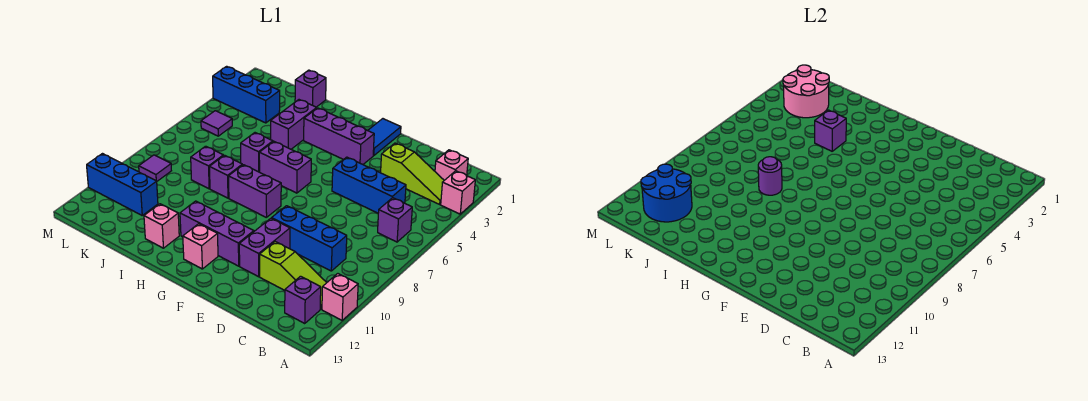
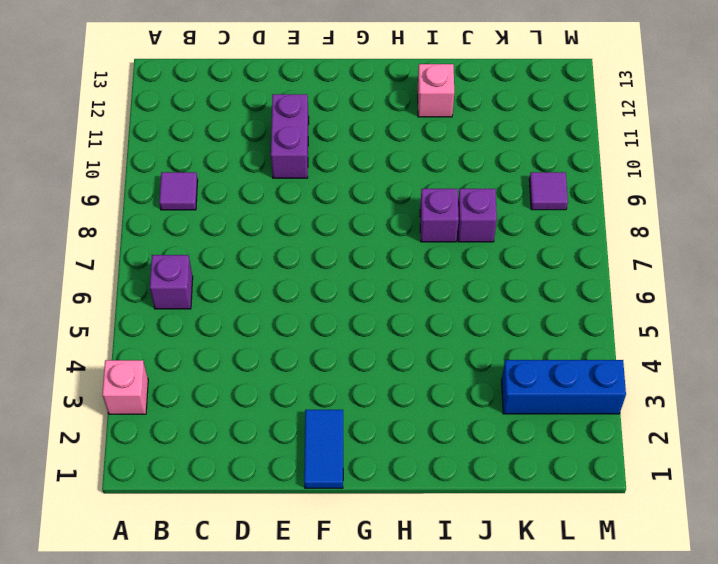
purple 1x1 tile [159,172,198,210] -> purple 1x1 tile moved to [201,111,232,136]
none -> pink 1x1 brick [322,274,358,320]
none -> pink 1x1 brick [435,150,468,180]
none -> lime 1x3 slope [381,143,444,204]
none -> lime 1x3 slope [260,242,327,309]

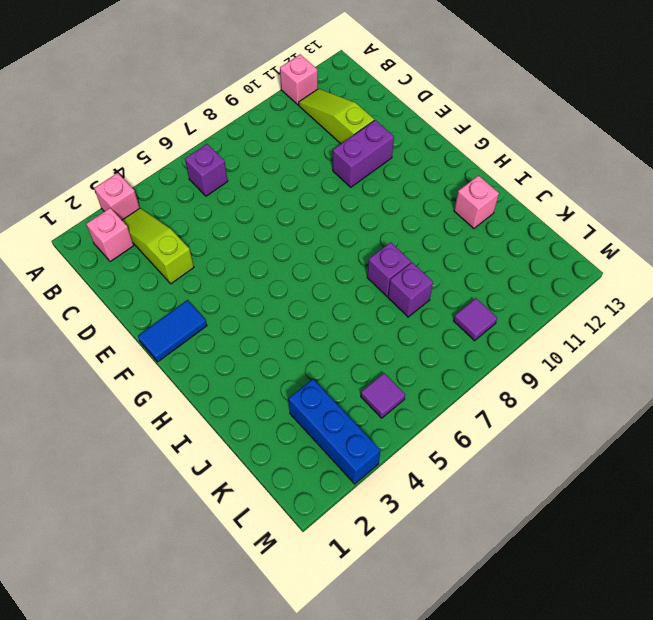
none -> purple 1x1 brick [285,276,321,323]
none -> blue 1x3 brick [332,157,406,213]
none -> blue 1x3 brick [272,206,347,271]
none -> purple 1x3 brick [304,108,374,164]

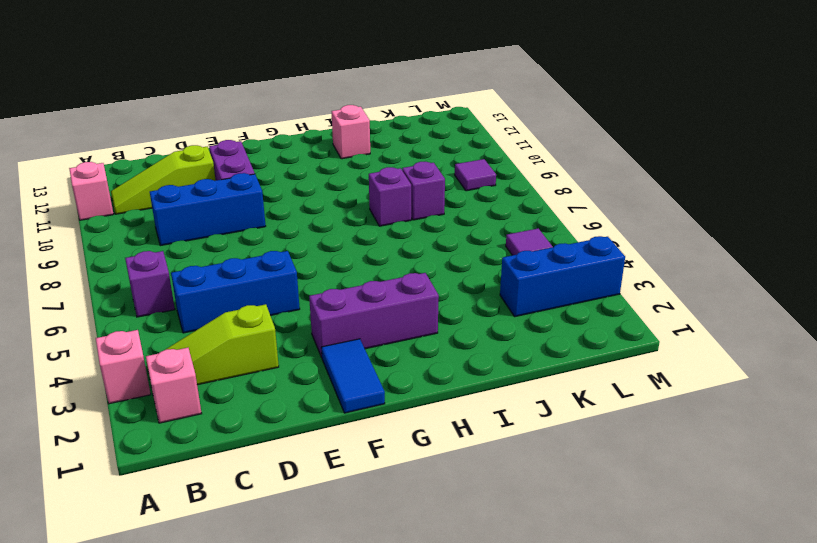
none -> purple 1x1 brick [285,276,321,323]
none -> purple 1x3 brick [180,201,254,266]
none -> purple 1x2 brick [259,141,311,193]
none -> purple 1x2 brick [229,165,281,218]

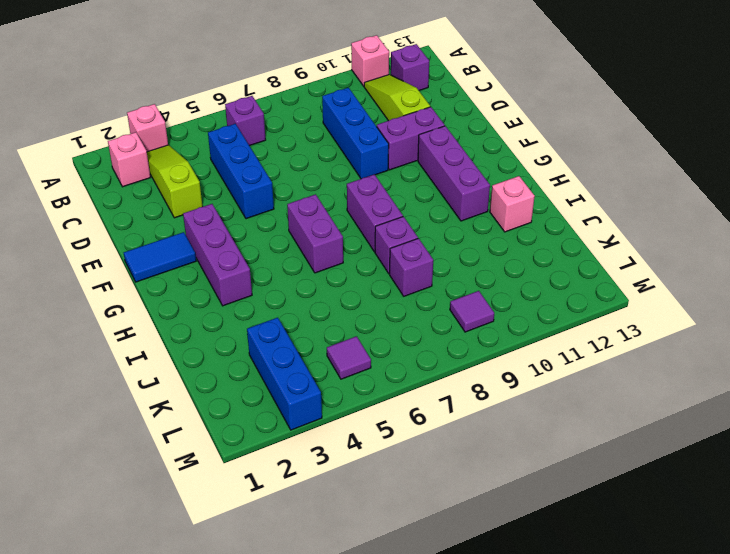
none -> pink 1x1 brick [183,224,218,269]
none -> purple 1x2 brick [271,100,317,149]
none -> purple 1x1 brick [241,133,273,172]
none -> purple 1x1 brick [295,70,326,107]

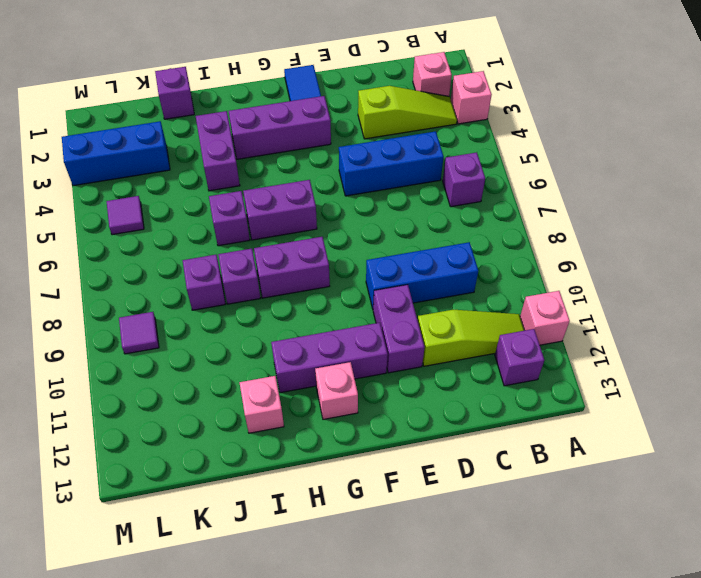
none -> blue 1x3 brick [87,154,158,215]
none -> purple 1x1 brick [815,110,846,151]
none -> purple 1x1 round brick [758,157,782,195]
none -> pink 2x2 round brick [783,65,829,118]

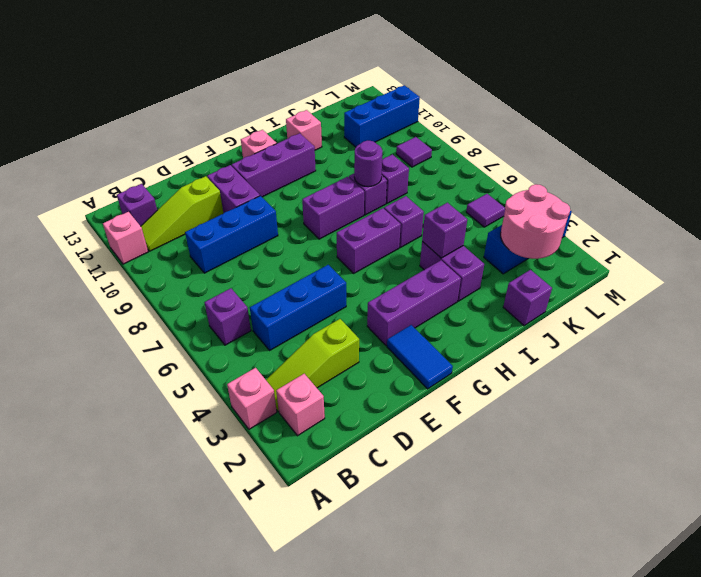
none -> blue 2x2 round brick [641,164,692,222]

